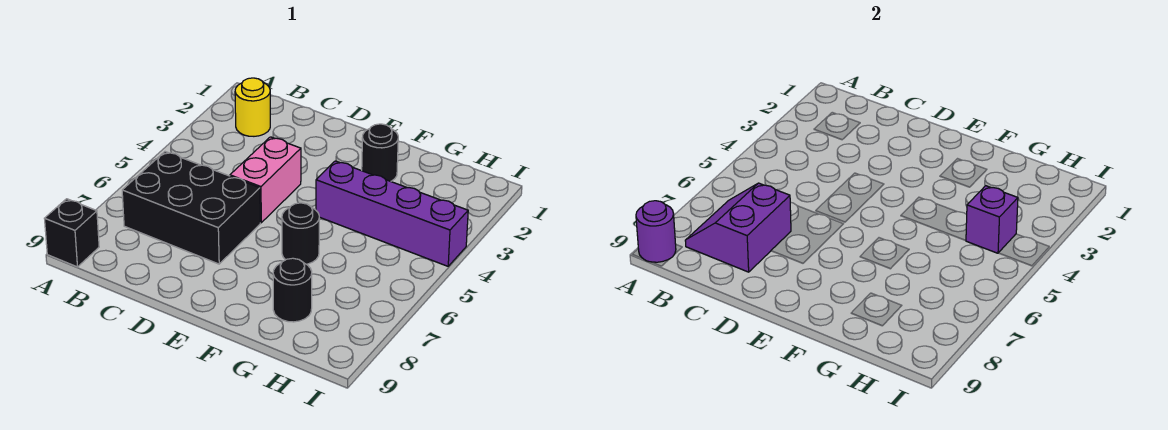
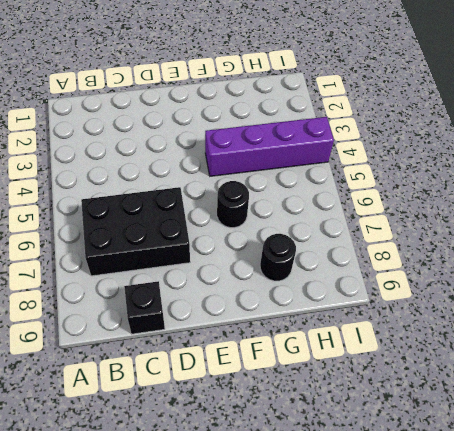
black 1x1 brick [124,281,165,334] -> black 1x1 brick moved to [44,199,99,267]
none -> yellow 1x1 round brick [235,78,270,136]
none -> pink 1x2 brick [230,137,301,223]

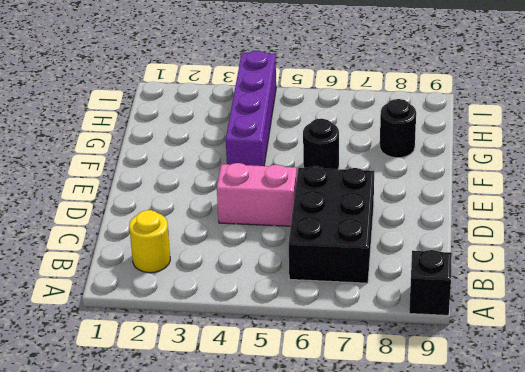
none -> black 1x1 round brick [362,124,398,181]
none -> purple 1x1 round brick [636,201,676,262]

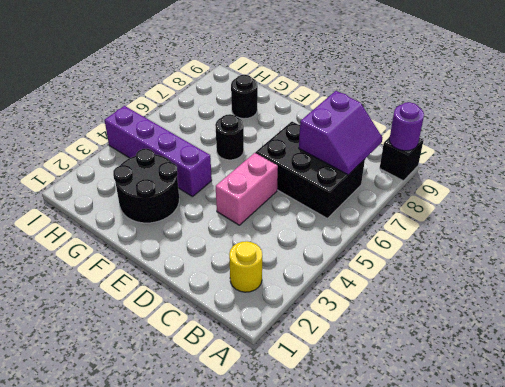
black 2x2 round brick [113,149,179,223] -> black 1x1 round brick [362,124,398,181]
none -> purple 1x1 brick [966,186,1018,253]

